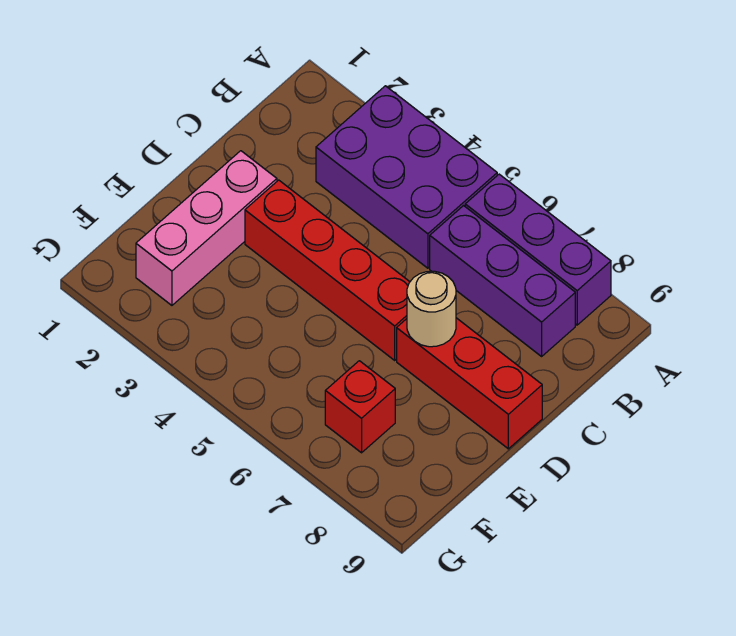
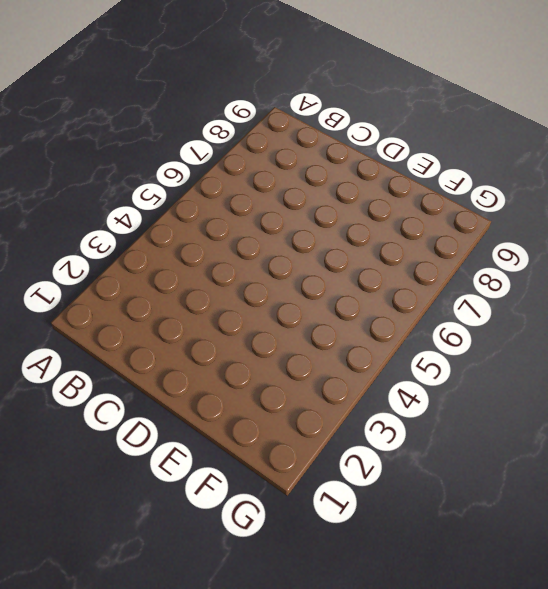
none -> purple 2x3 brick [316,86,497,268]
none -> purple 1x3 brick [465,174,611,325]

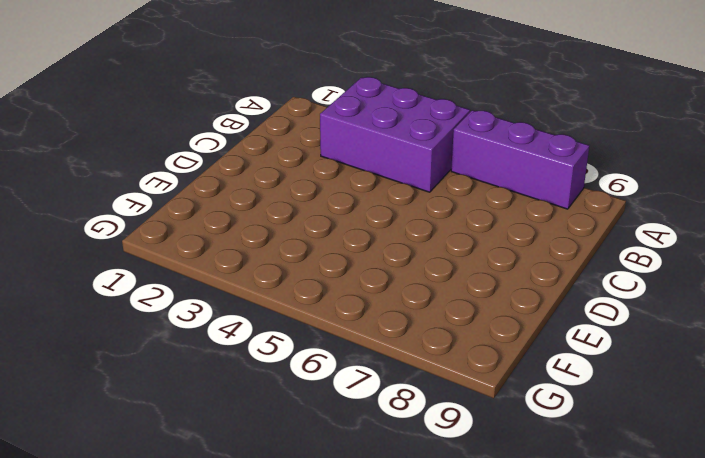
none -> purple 1x3 brick [430,206,575,356]
none -> pink 1x3 brick [136,151,277,305]

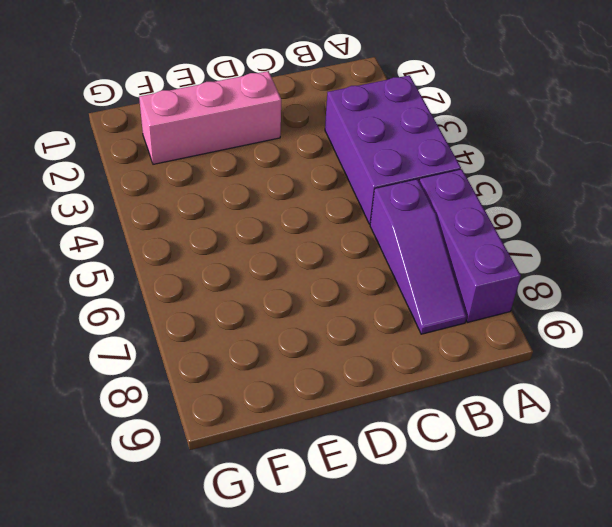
purple 1x3 slope [370,179,467,334] -> purple 1x3 brick [430,206,575,356]
none -> red 1x4 brick [245,180,410,360]
none -> red 1x3 brick [397,318,542,449]

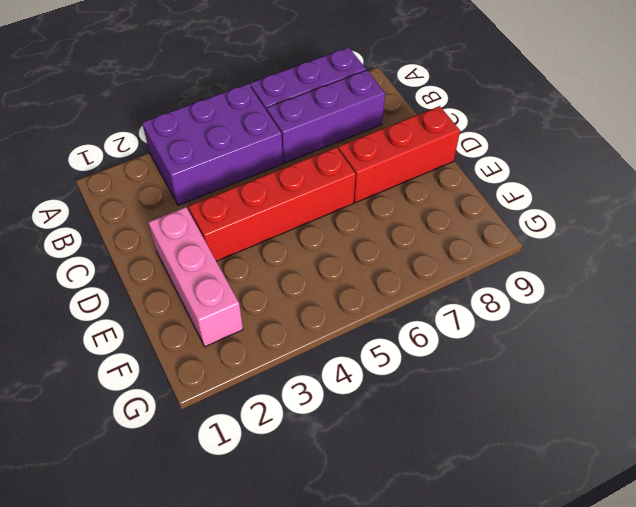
none -> red 1x1 brick [325,361,395,453]
none -> tan 1x1 round brick [407,271,456,347]

